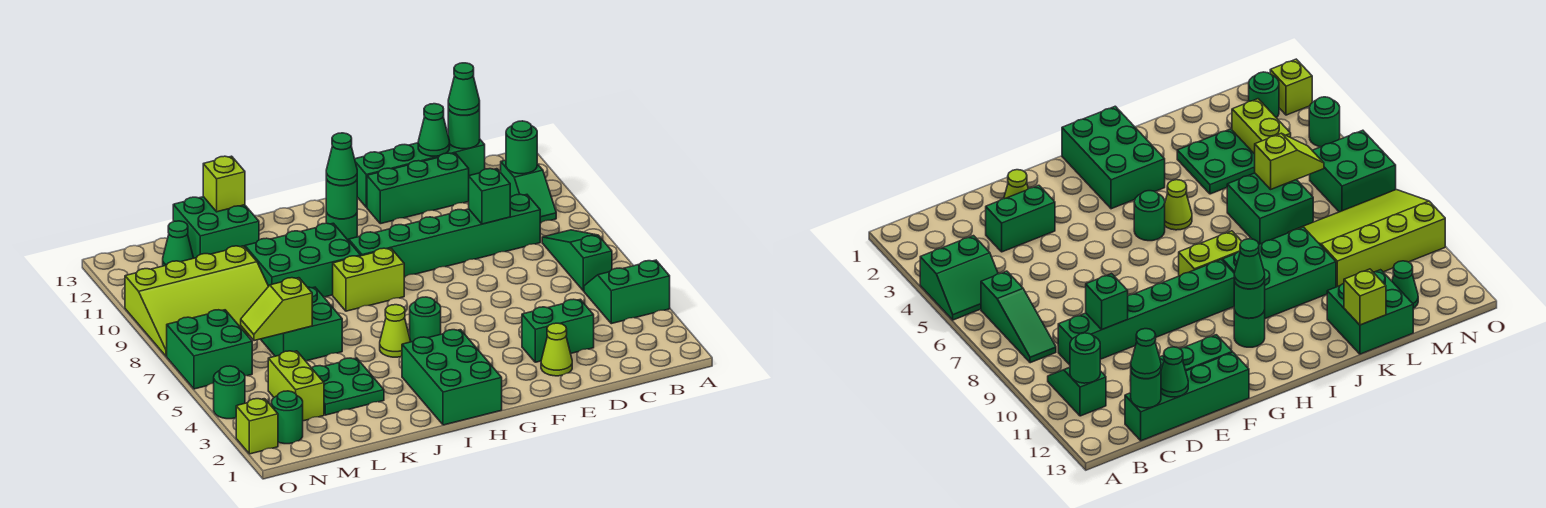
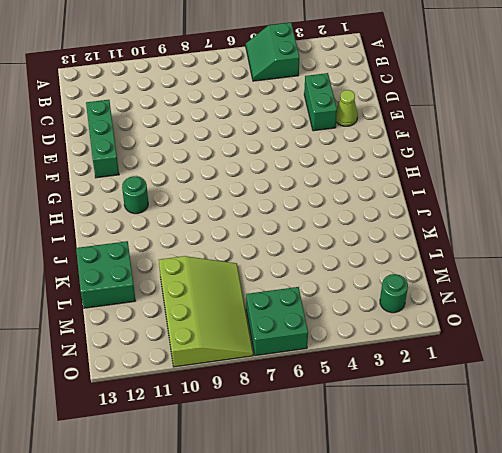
none -> green 1x3 slope [542,230,612,291]
none -> green 1x2 slope [501,160,556,223]
none -> green 1x6 brick [349,194,540,277]
none -> green 1x4 brick [355,140,485,207]

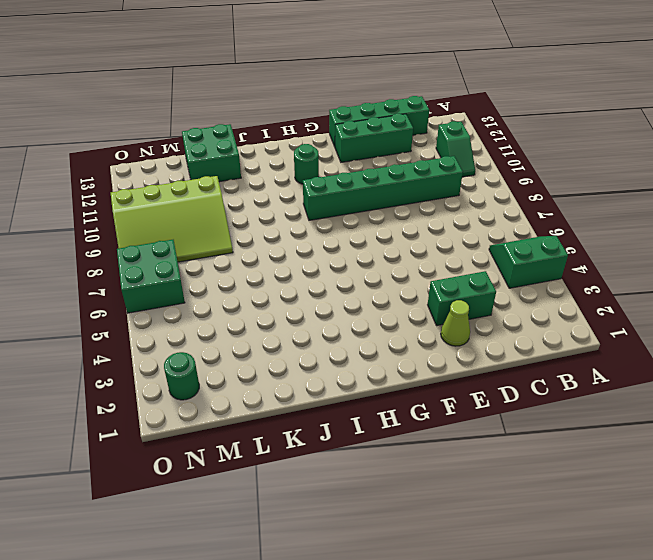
none -> green 1x3 slope [542,230,612,291]
none -> green 2x3 brick [402,330,502,425]
none -> green 1x1 round brick [410,297,441,342]
none -> lime 1x2 brick [333,248,404,311]

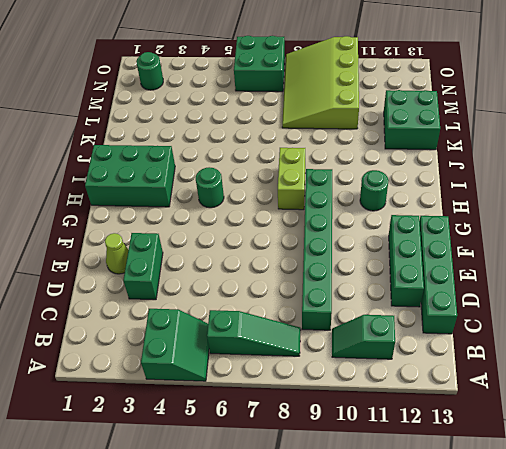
none -> lime 1x1 cone [380,305,411,357]
none -> green 2x3 brick [245,223,361,297]
none -> green 2x2 plate [312,358,384,415]
none -> green 2x2 brick [261,287,342,361]

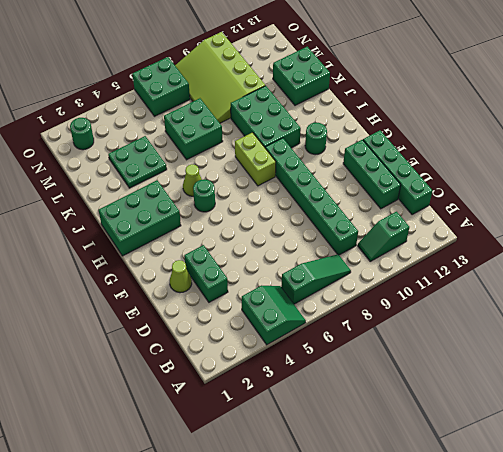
none -> lime 1x2 brick [268,351,324,421]
none -> green 1x1 cone [163,221,193,266]
none -> lime 1x1 brick [236,399,278,454]
none -> green 1x1 round brick [214,366,245,419]

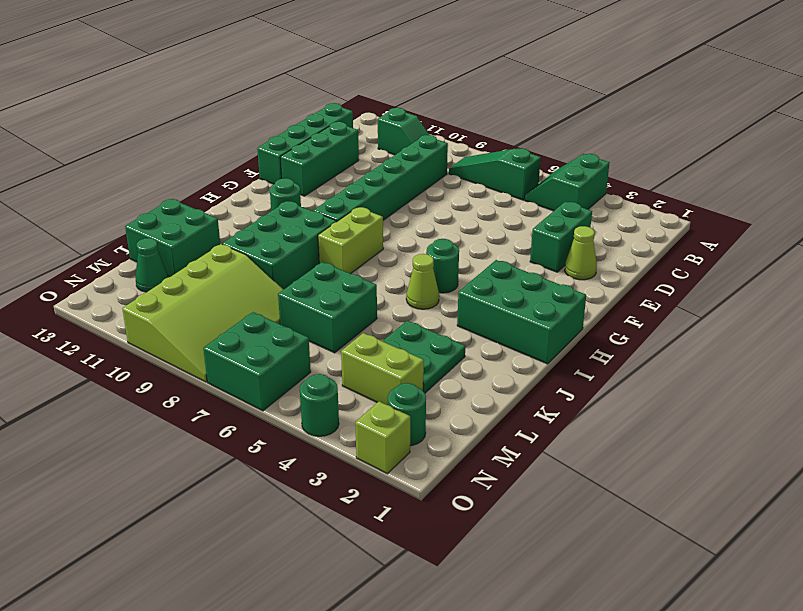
none -> green 1x1 round brick [506,121,537,174]
none -> green 1x1 round brick [448,107,480,149]
none -> green 1x1 brick [469,169,510,224]
none -> green 1x1 cone [418,104,450,156]

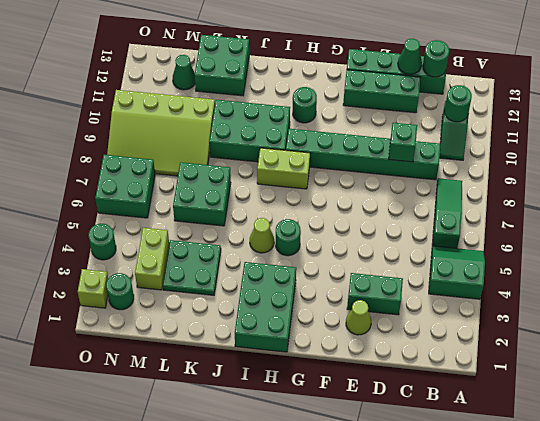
none -> green 1x1 round brick [326,179,357,219]
none -> lime 1x1 brick [203,156,245,212]
none -> lime 1x2 slope [241,278,312,341]
none -> green 1x1 cone [448,63,480,115]

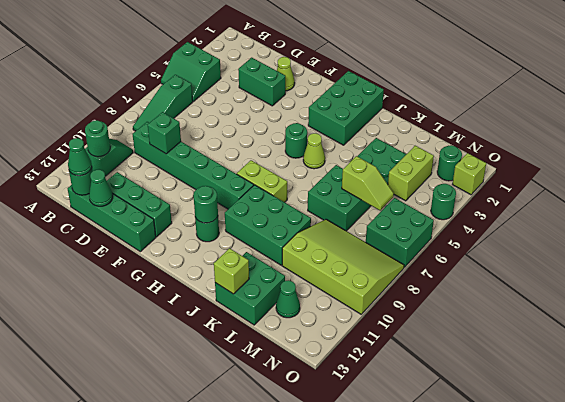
none -> green 1x1 cone [326,133,357,186]

